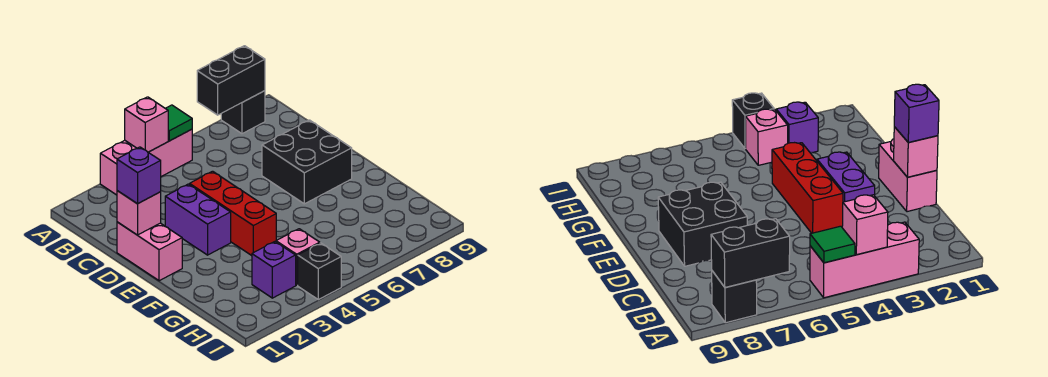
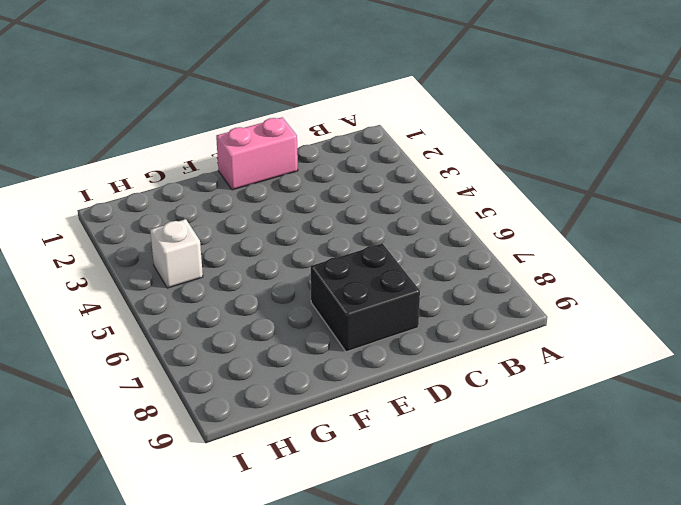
white 1x1 brick [150,219,203,288] -> pink 1x1 brick [276,229,320,285]
none -> pink 1x3 brick [100,129,192,195]
none -> black 1x1 brick [221,91,265,134]
none -> purple 1x2 brick [165,184,231,255]

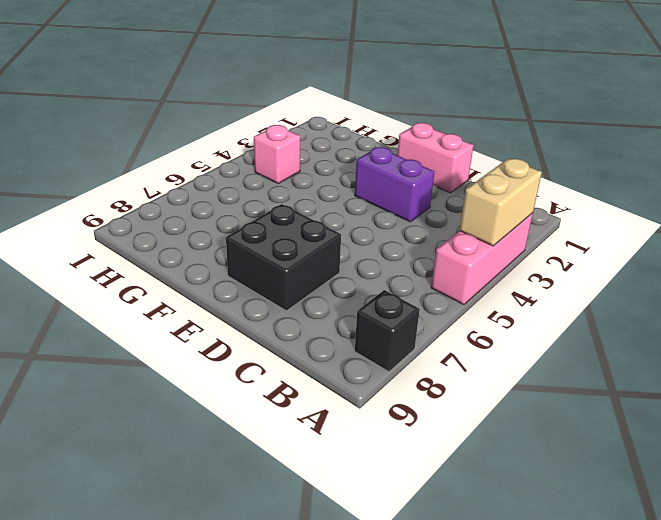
tan 1x2 brick [459,159,542,246] -> pink 1x1 brick [125,97,168,152]
none -> red 1x3 brick [190,171,276,256]
none -> purple 1x1 brick [252,242,296,298]
none -> black 1x1 brick [298,243,341,300]

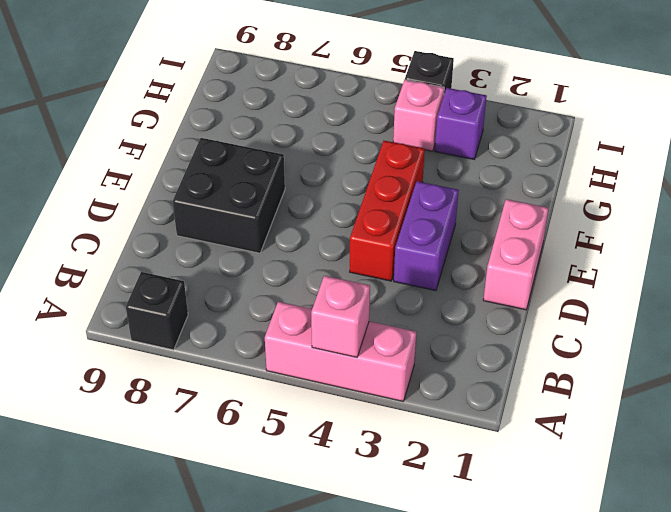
none -> green 1x1 tile [165,105,192,141]
none -> black 1x2 brick [197,46,265,115]
none -> pink 1x1 brick [117,191,161,235]

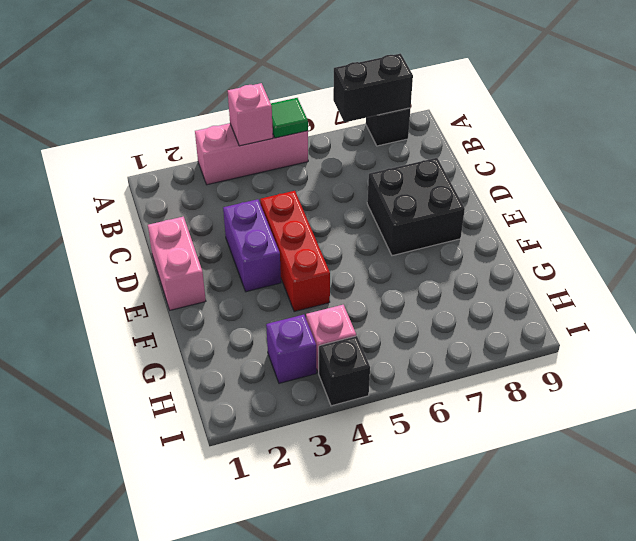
none -> pink 1x1 brick [117,191,161,235]
none -> purple 1x1 brick [117,147,161,204]

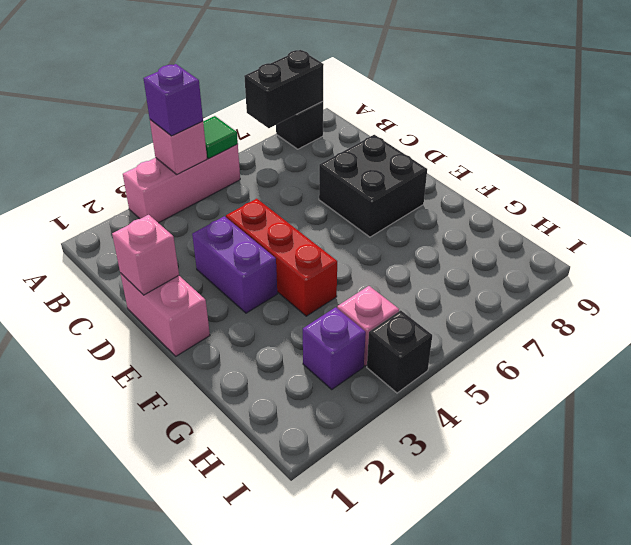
purple 1x1 brick [143,64,203,136] -> purple 1x1 brick moved to [117,147,161,204]

